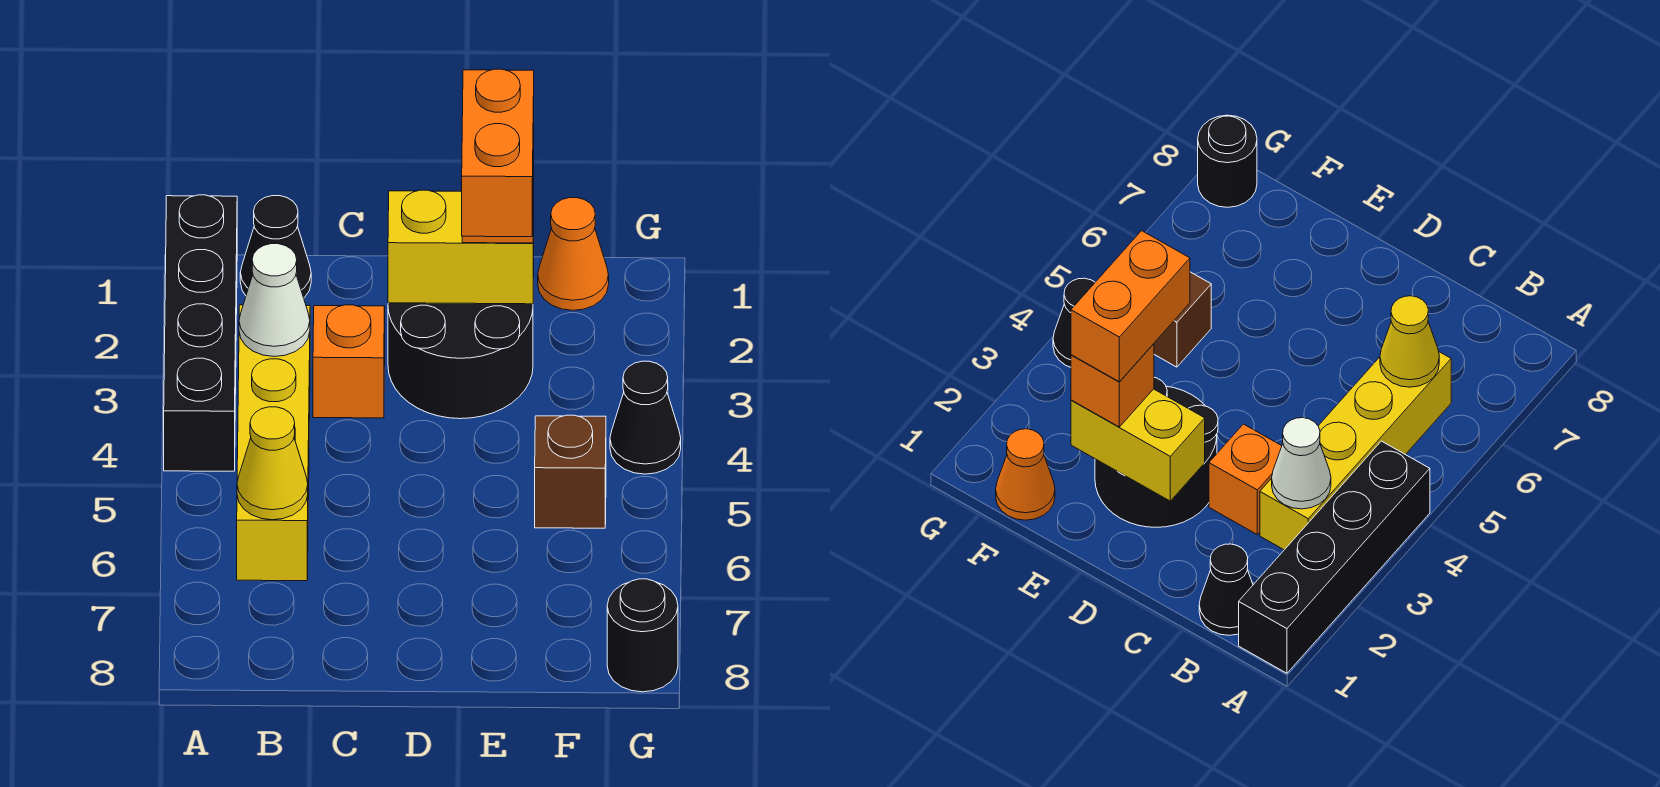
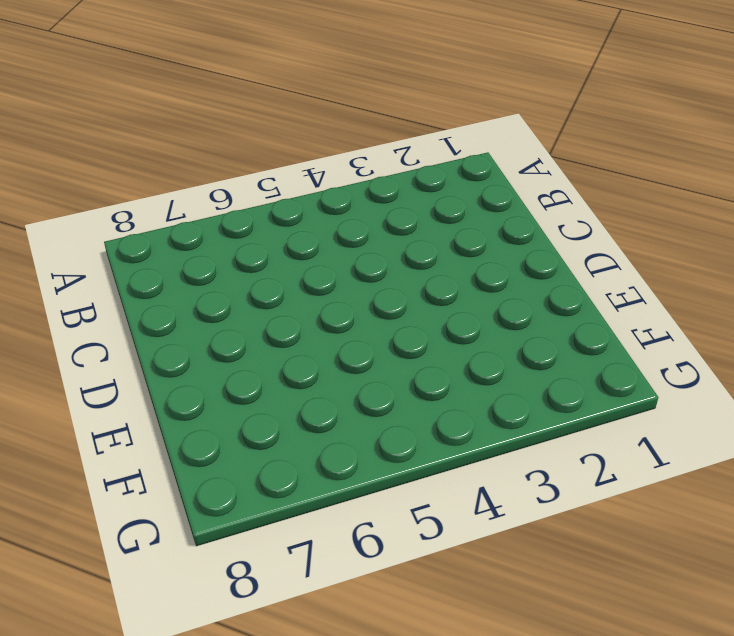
none -> black 1x4 brick [164,195,237,471]
none -> black 1x1 cone [240,196,311,298]
none -> yellow 1x4 brick [237,305,310,581]

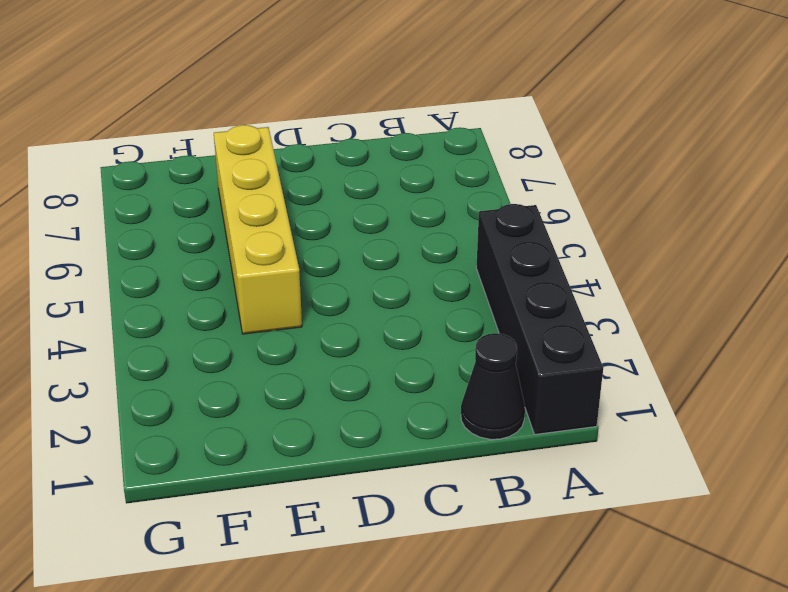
yellow 1x4 brick [214,125,302,334] -> yellow 1x4 brick moved to [237,305,310,581]
none -> orange 1x1 brick [313,305,385,418]
none -> black 2x2 round brick [388,303,533,419]
none -> orange 1x1 cone [538,198,609,310]

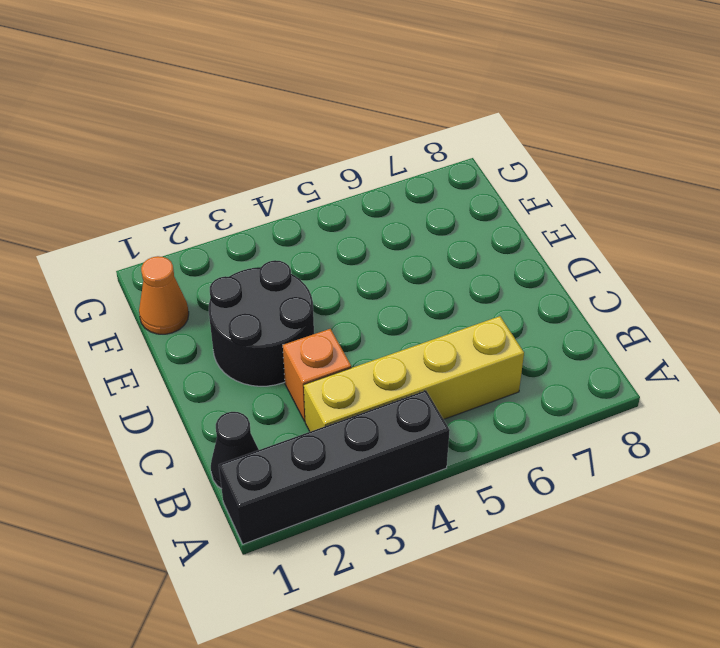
none -> brown 1x1 brick [535,415,606,528]
none -> black 1x1 cone [610,361,681,474]
none -> black 1x1 round brick [607,579,678,692]

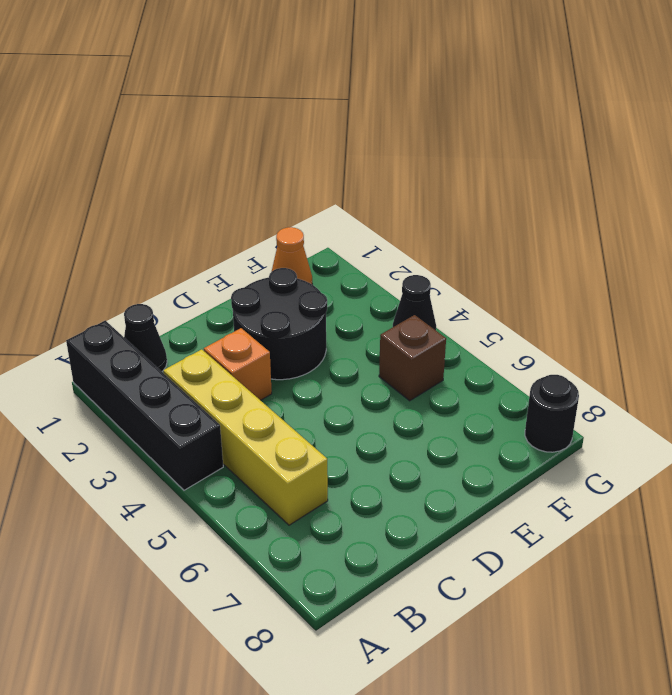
none -> white 1x1 cone [239,244,310,357]
none -> yellow 1x1 cone [237,407,308,520]
none -> yellow 1x2 brick [388,190,534,304]

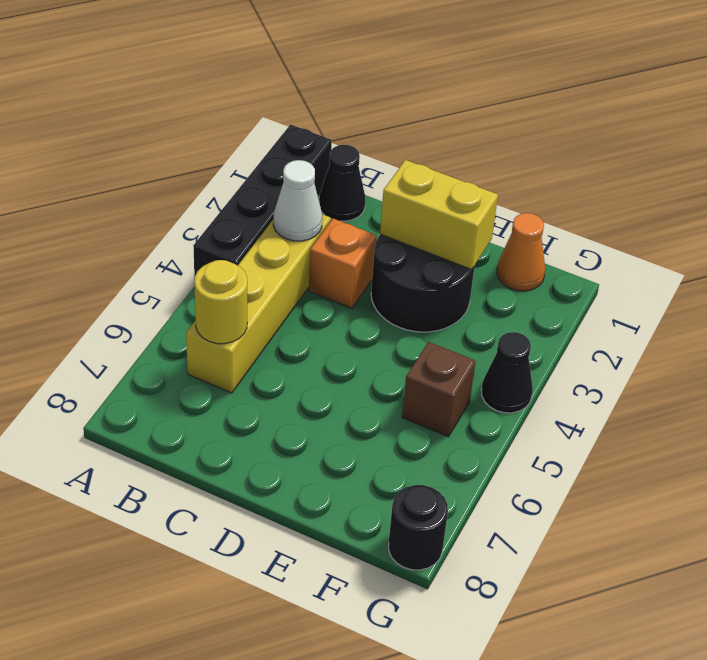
yellow 1x1 round brick [194,260,247,344] -> yellow 1x1 cone [237,407,308,520]
none -> orange 1x1 brick [1071,344,1154,427]
none -> orange 1x2 brick [462,69,534,237]

